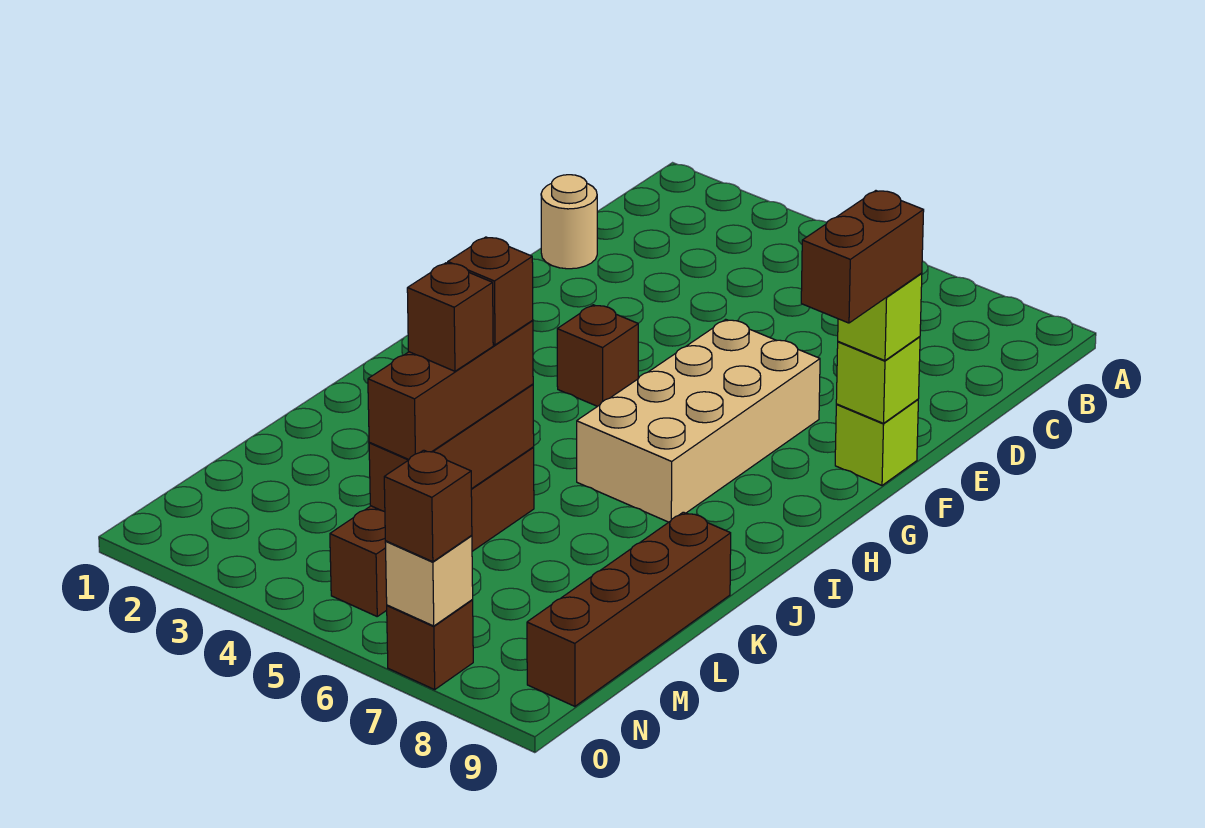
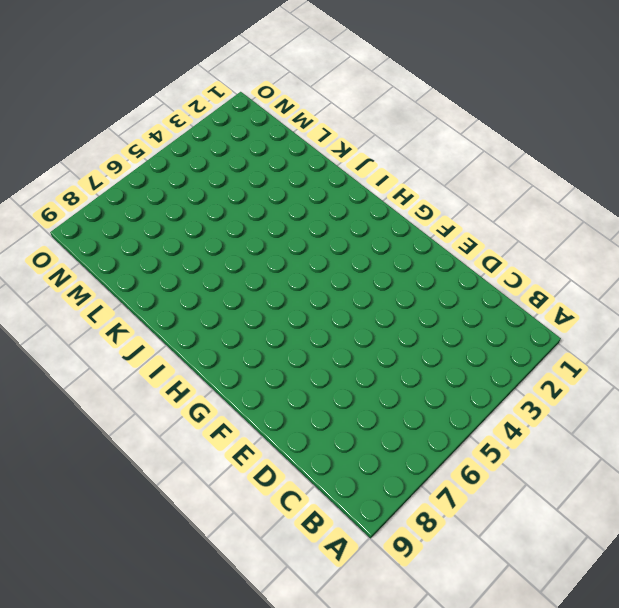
none -> tan 1x1 round brick [541,175,597,269]
none -> tan 2x4 brick [577,319,820,522]
none -> lime 1x1 brick [835,399,918,485]

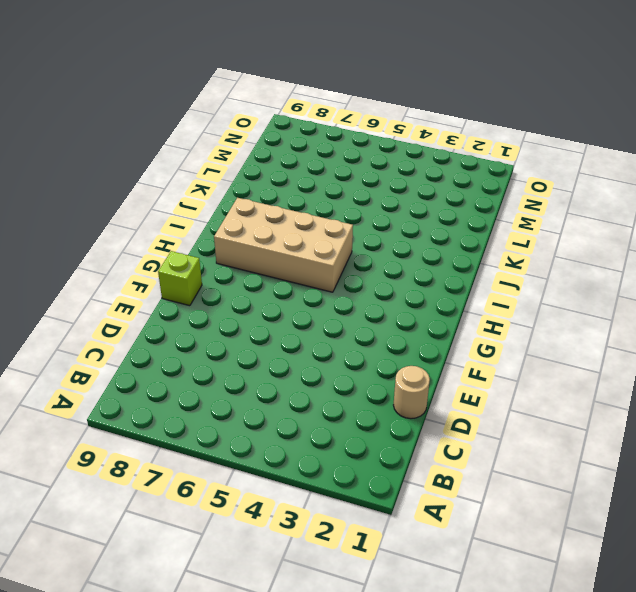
tan 2x4 brick [214,198,353,292] -> tan 2x4 brick turned to [577,319,820,522]
none -> brown 1x1 brick [557,305,638,406]
none -> brown 1x4 brick [330,447,534,616]
none -> brown 1x4 brick [527,512,731,706]

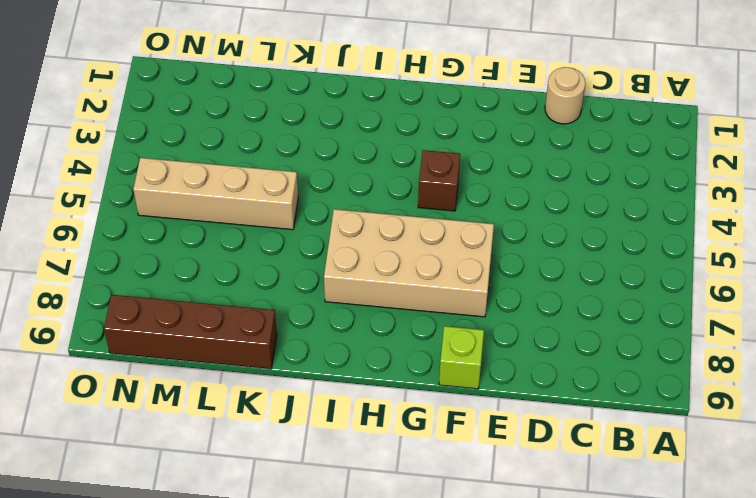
tan 1x4 brick [133,158,298,230] -> brown 1x4 brick [330,447,534,616]
none -> brown 1x1 brick [387,600,473,690]
none -> lime 1x1 brick [836,337,920,423]
none -> brown 1x3 brick [369,384,534,512]

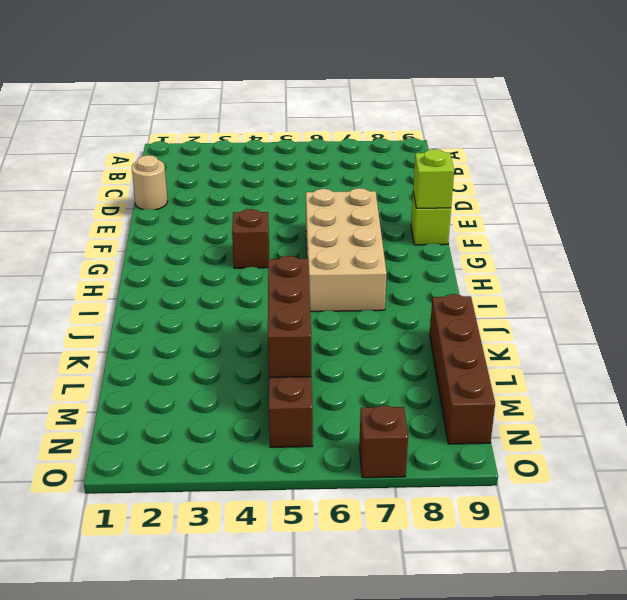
none -> tan 1x1 brick [385,536,473,626]
none -> lime 1x1 brick [838,273,922,361]
none -> brown 1x3 brick [368,321,533,459]

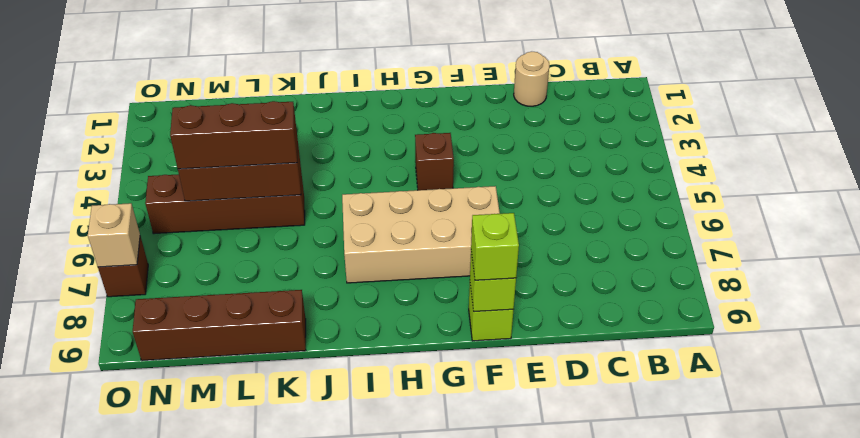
none -> brown 1x1 brick [384,450,472,562]
none -> brown 1x2 brick [801,191,924,323]
none -> brown 1x1 brick [448,237,533,345]

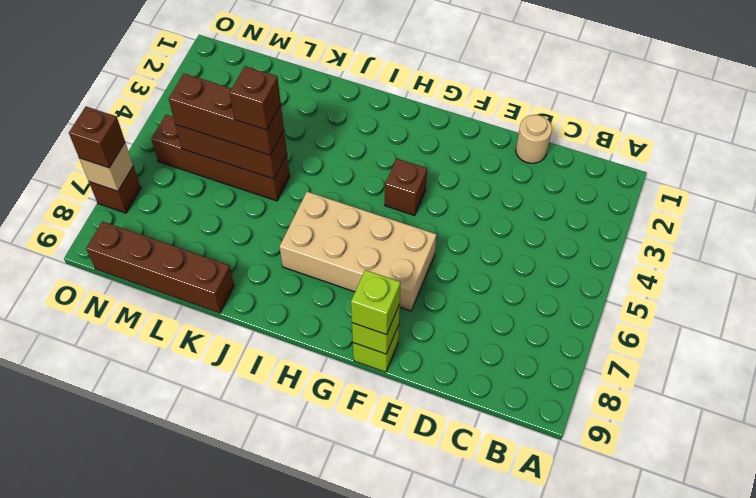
none -> brown 1x2 brick [801,191,924,323]
none -> brown 1x1 brick [407,263,493,371]

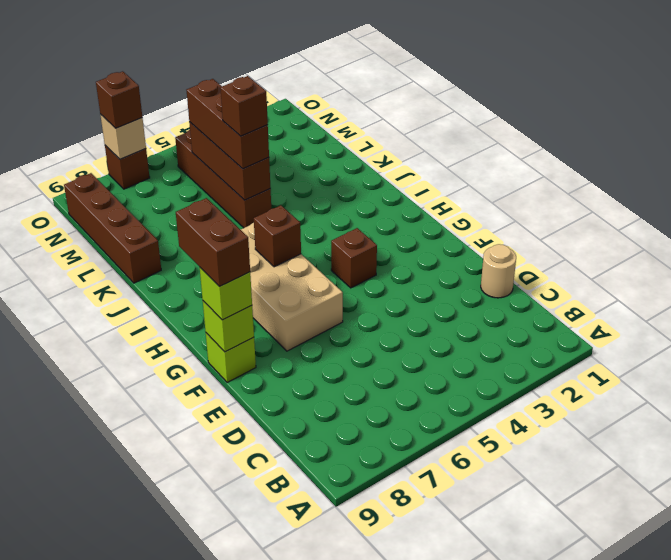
brown 1x1 brick [254,205,301,267] -> brown 1x1 brick moved to [407,263,493,371]

